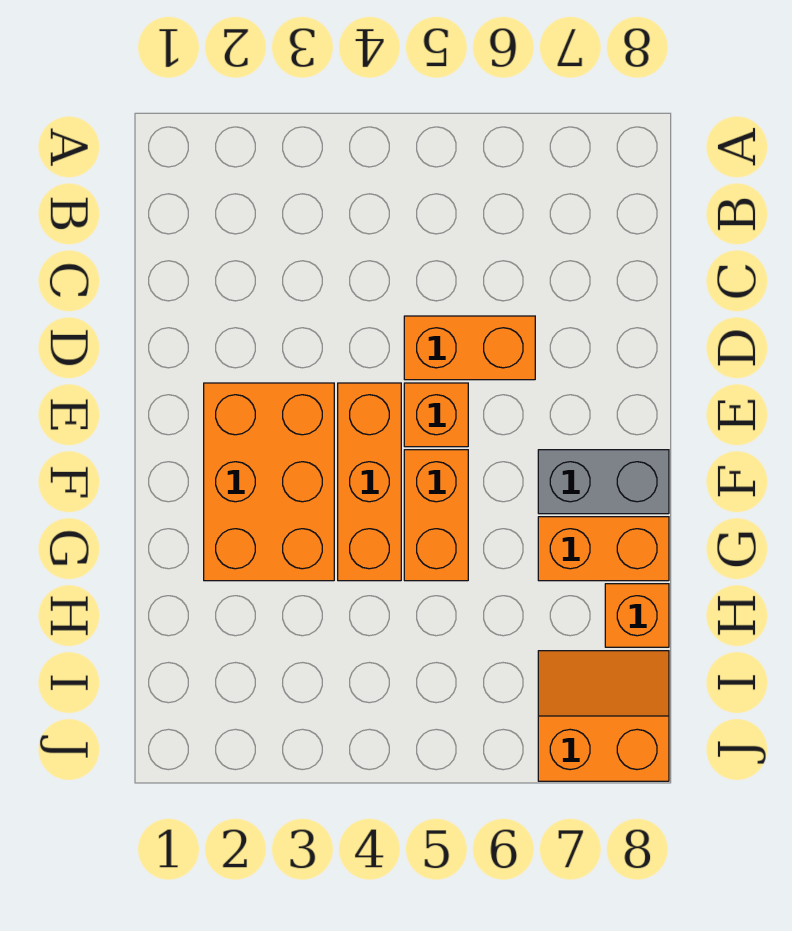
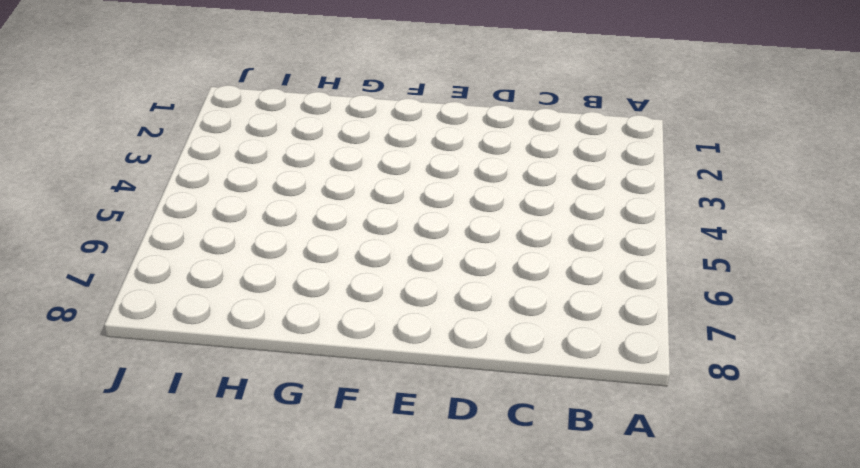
none -> orange 1x2 brick [404,316,535,380]
none -> orange 2x3 brick [204,383,334,581]

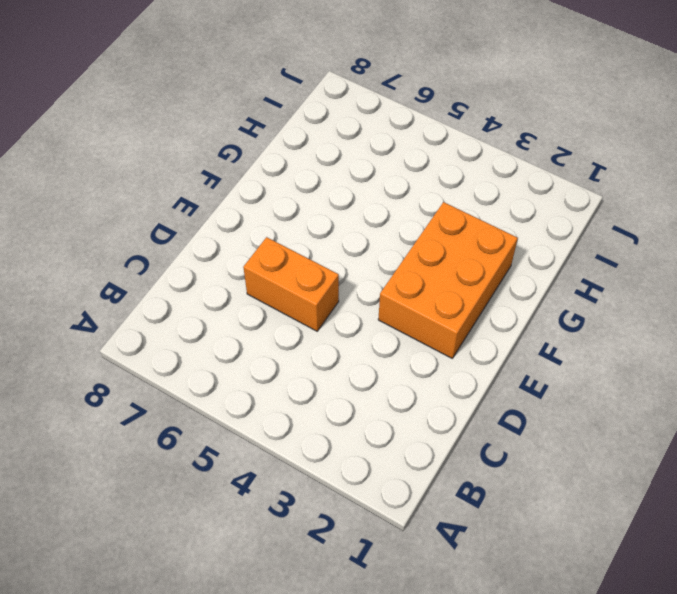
none -> orange 1x3 brick [338,383,401,581]
none -> orange 1x1 brick [404,383,468,447]

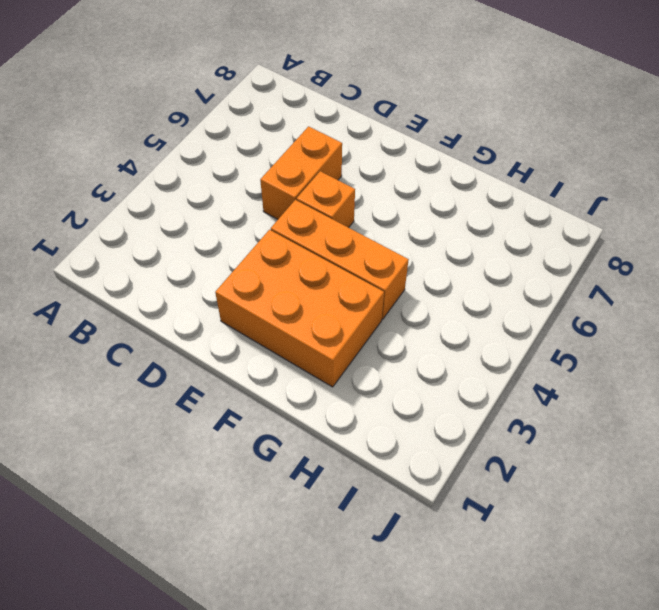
none -> orange 1x2 brick [404,450,468,581]
none -> grey 1x2 brick [538,450,669,514]

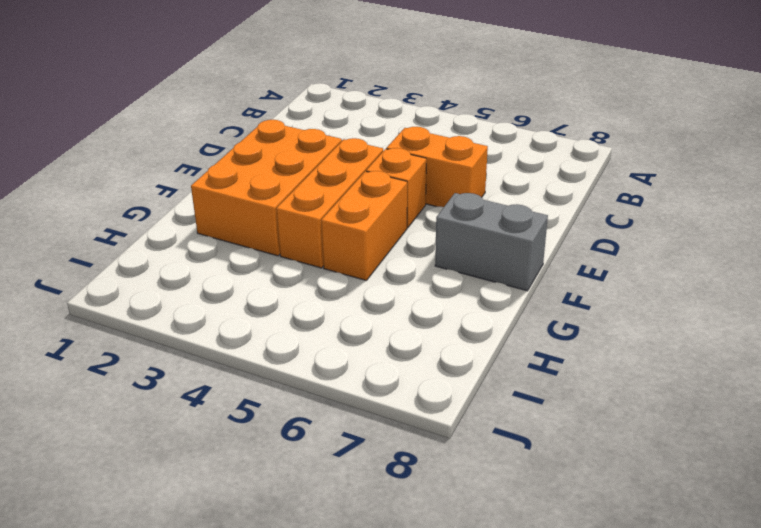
none -> orange 1x2 brick [538,517,669,581]
none -> orange 1x1 brick [605,584,669,647]

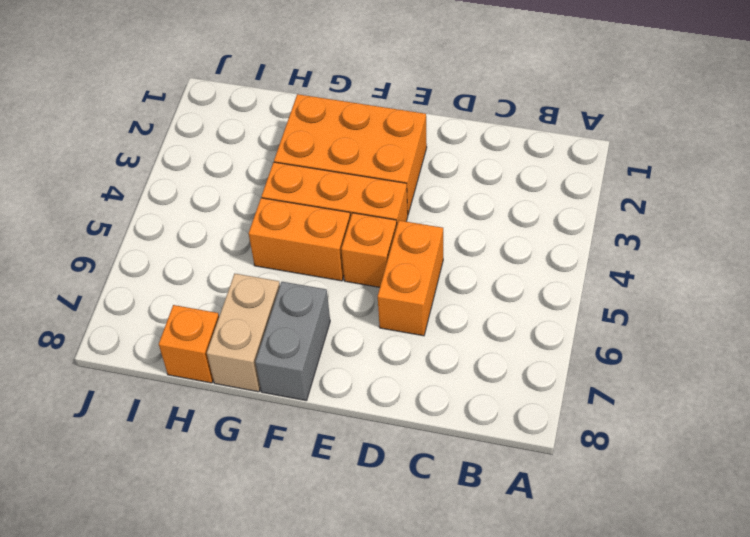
tan 1x2 brick [207,274,280,392] -> orange 1x2 brick [538,517,669,581]
none -> orange 2x2 slope [538,651,669,781]

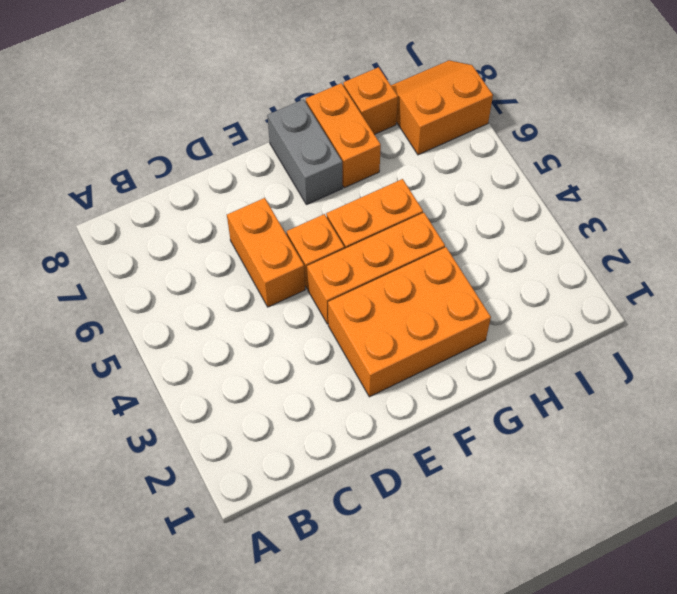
orange 2x2 slope [391,60,493,155] -> orange 2x2 slope turned to [538,651,669,781]

